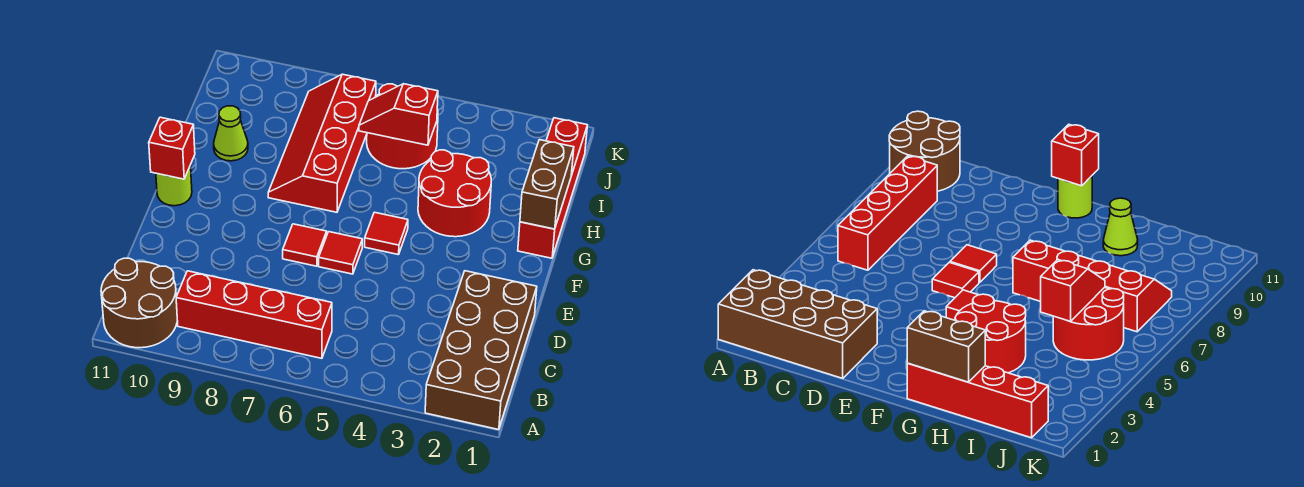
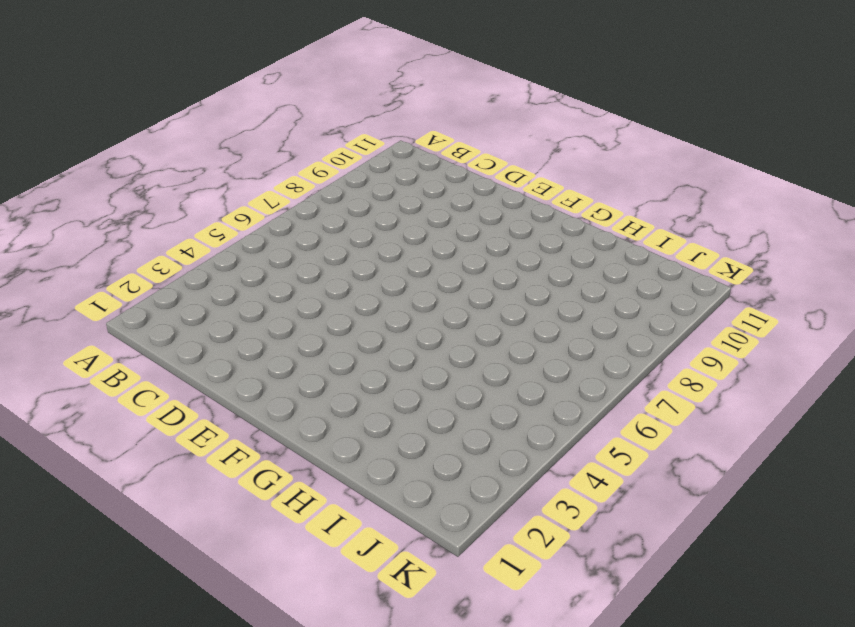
none -> brown 2x4 brick [425,271,537,430]
none -> brown 2x2 round brick [101,258,177,348]
none -> red 1x4 brick [176,271,332,358]

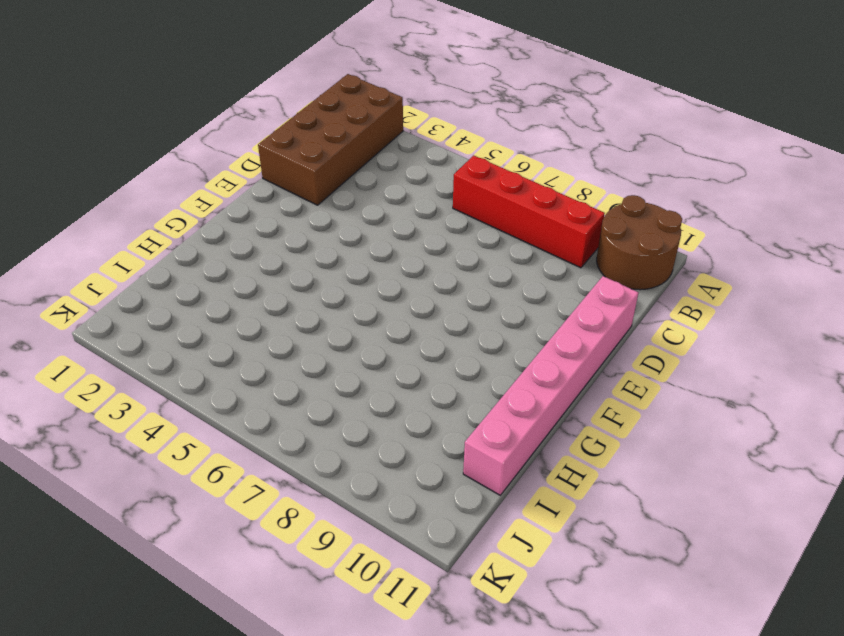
pink 1x6 brick [463,276,639,495] -> lime 1x1 round brick [156,165,192,206]
none -> red 1x1 tile [319,232,362,274]
none -> red 1x1 tile [283,224,327,266]
none -> red 1x1 tile [365,212,408,255]

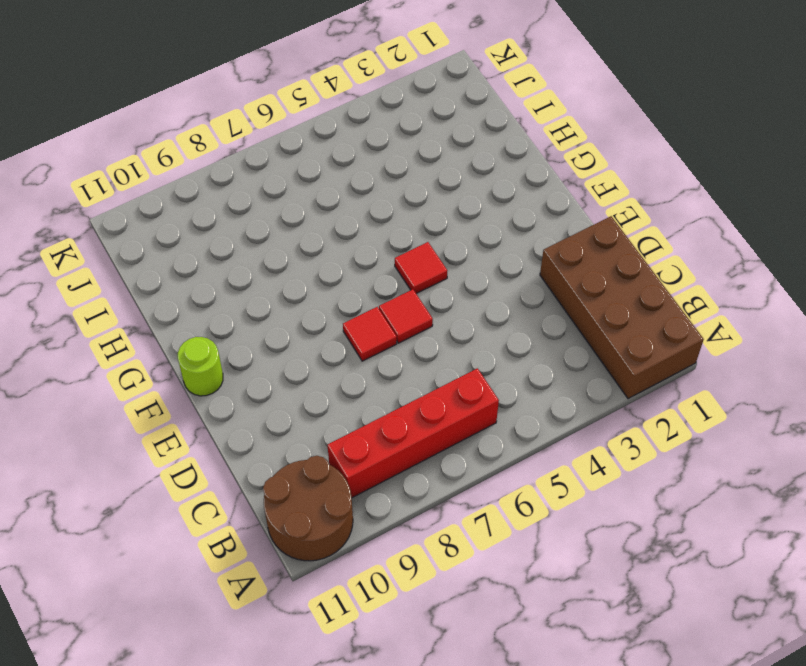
none -> red 1x4 brick [518,118,587,258]
none -> red 2x2 round brick [418,150,491,237]
none -> red 2x4 slope [268,74,376,212]

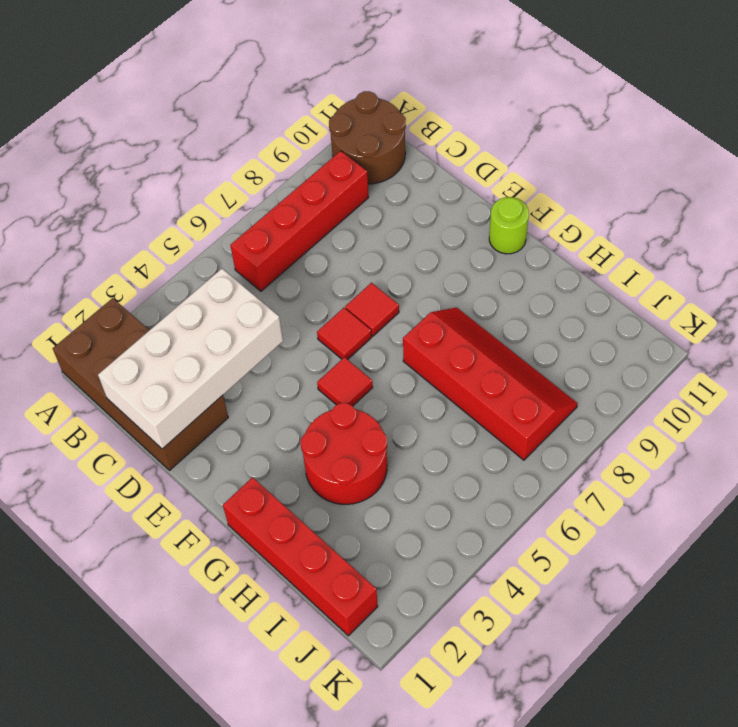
white 2x4 brick [98,269,283,449] -> none
none -> lime 1x1 cone [214,106,248,161]
none -> red 2x2 round brick [367,84,438,169]
none -> red 1x1 brick [149,117,195,179]

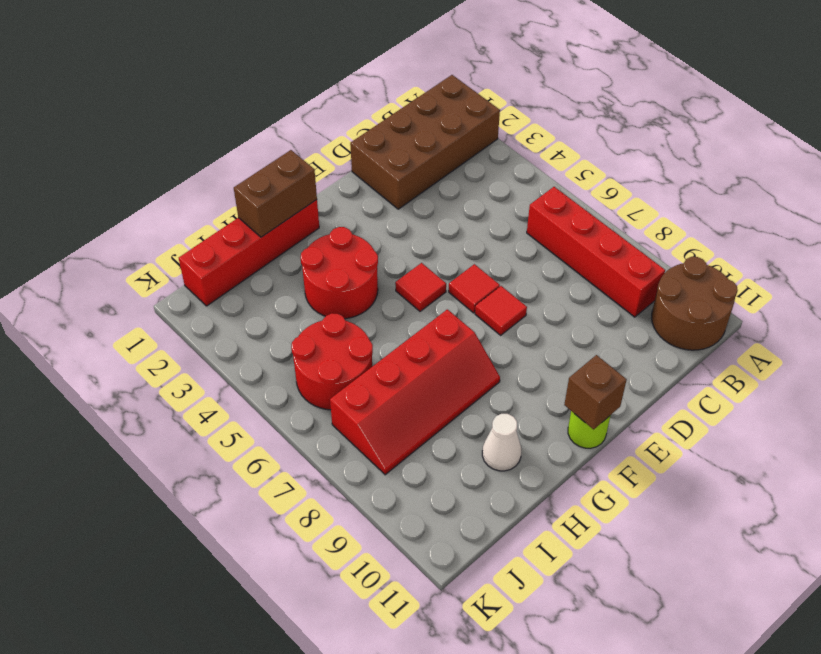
brown 1x1 brick [564,355,627,429] -> red 1x1 brick [149,117,195,179]
white 1x1 cone [482,414,521,471] -> lime 1x1 cone [214,106,248,161]
none -> red 1x2 slope [359,84,438,145]

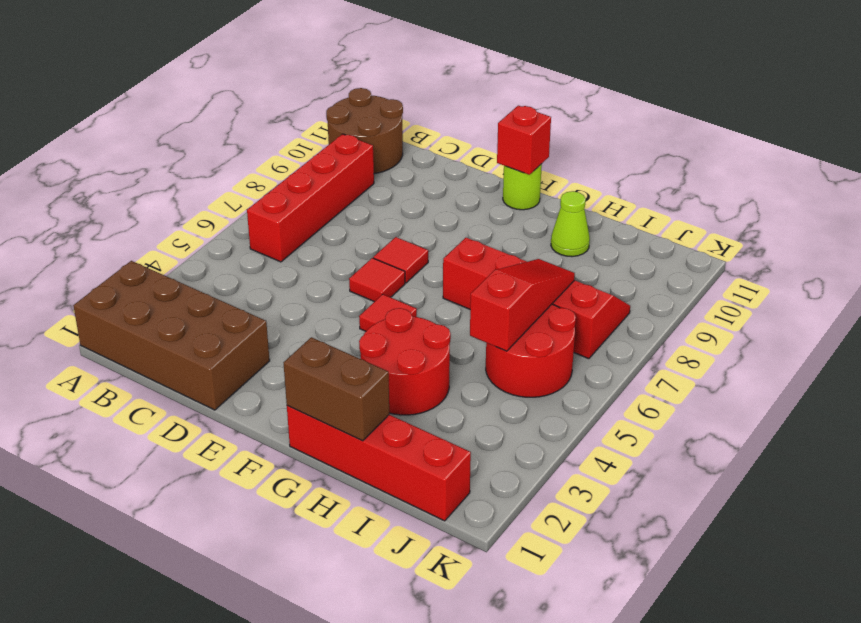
red 1x3 slope [470,259,575,351] -> red 1x2 slope [359,84,438,145]

